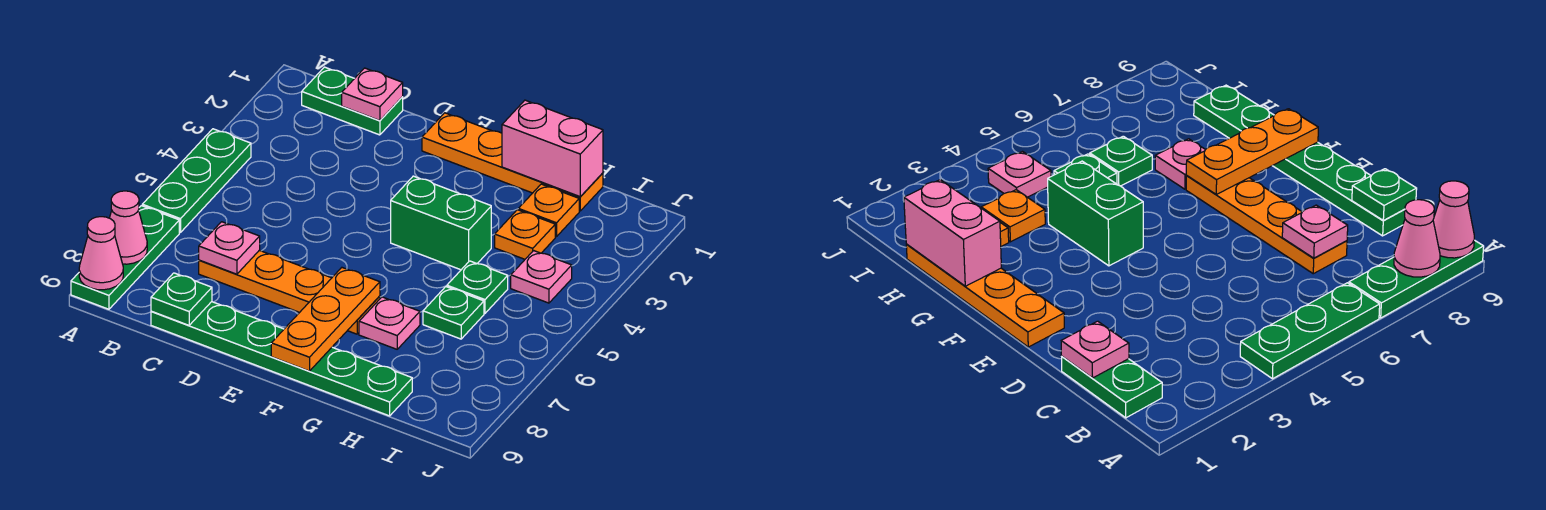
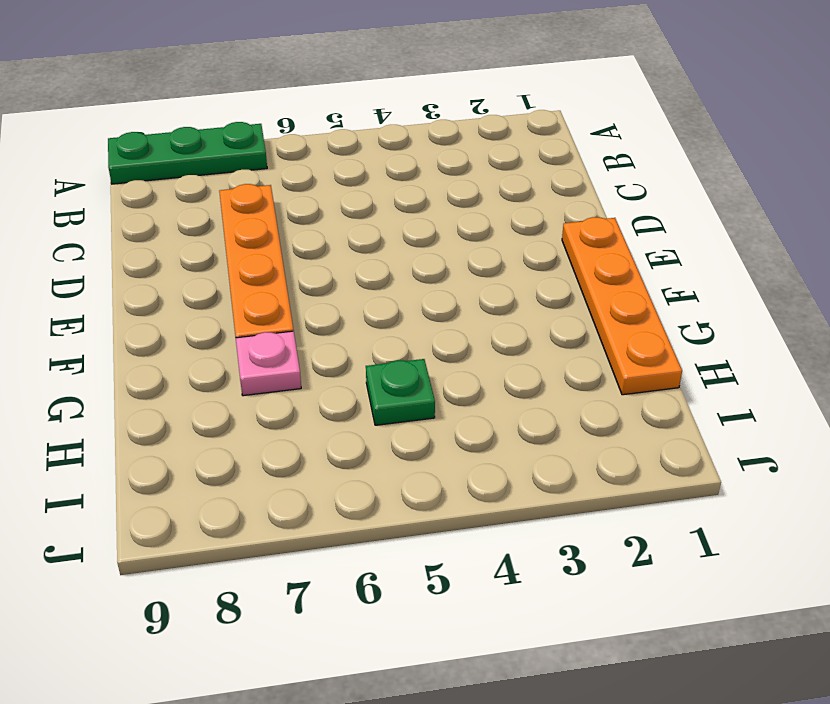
none -> green 1x3 plate [142,129,251,233]
none -> green 1x2 plate [302,67,403,135]
none -> green 1x6 plate [151,302,412,416]

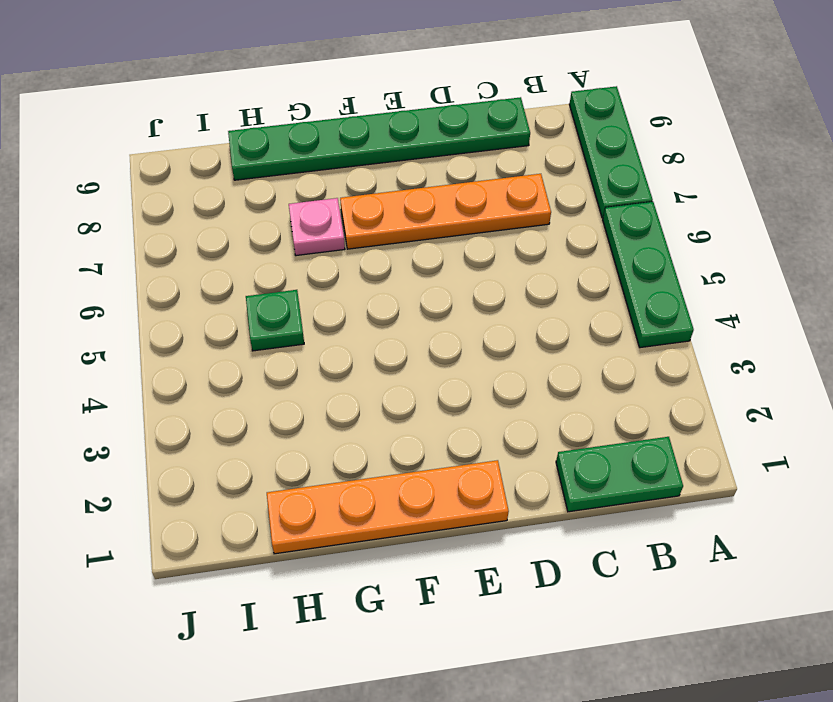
none -> green 1x2 brick [391,176,491,270]
none -> orange 1x1 plate [518,184,579,237]
none -> orange 1x1 plate [495,210,555,259]

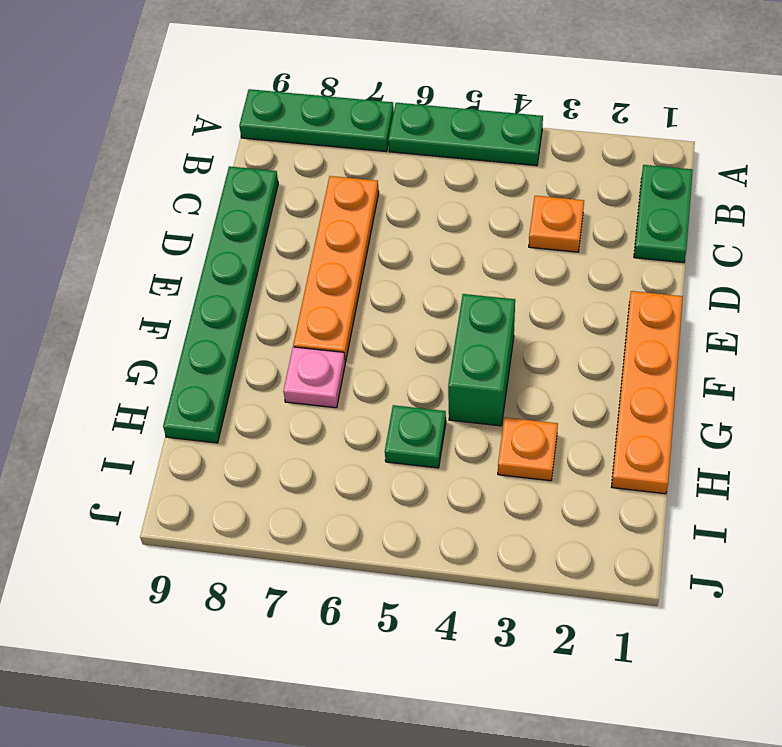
orange 1x1 plate [529,196,584,252] -> orange 1x1 plate moved to [518,184,579,237]
none -> green 1x1 plate [423,287,484,339]
none -> pink 1x1 plate [511,251,572,303]
none -> pink 1x1 cone [110,191,147,264]

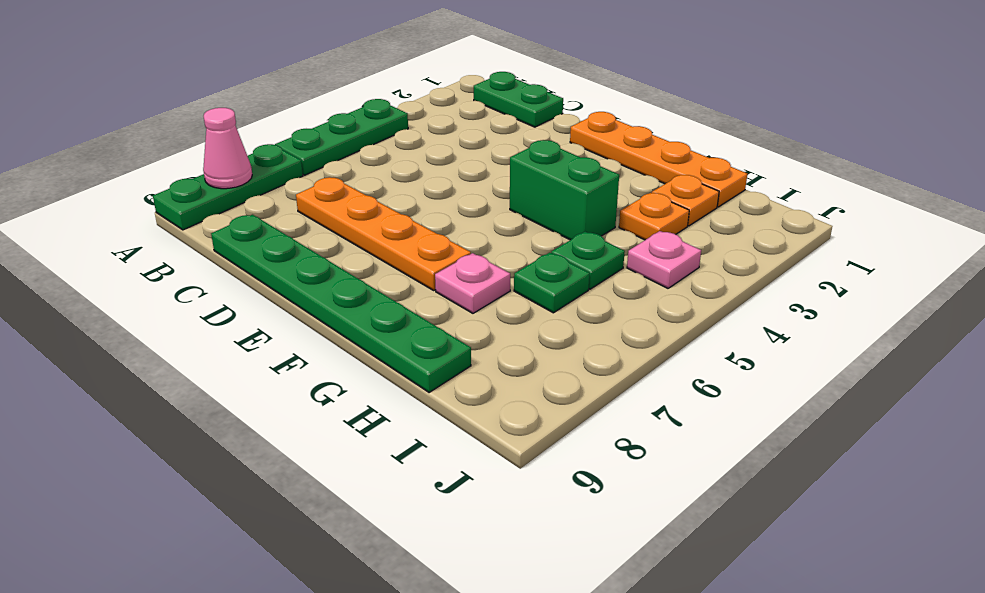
none -> pink 1x1 cone [79,217,123,290]
none -> pink 1x1 plate [342,68,403,121]
none -> pink 1x1 plate [199,222,260,274]

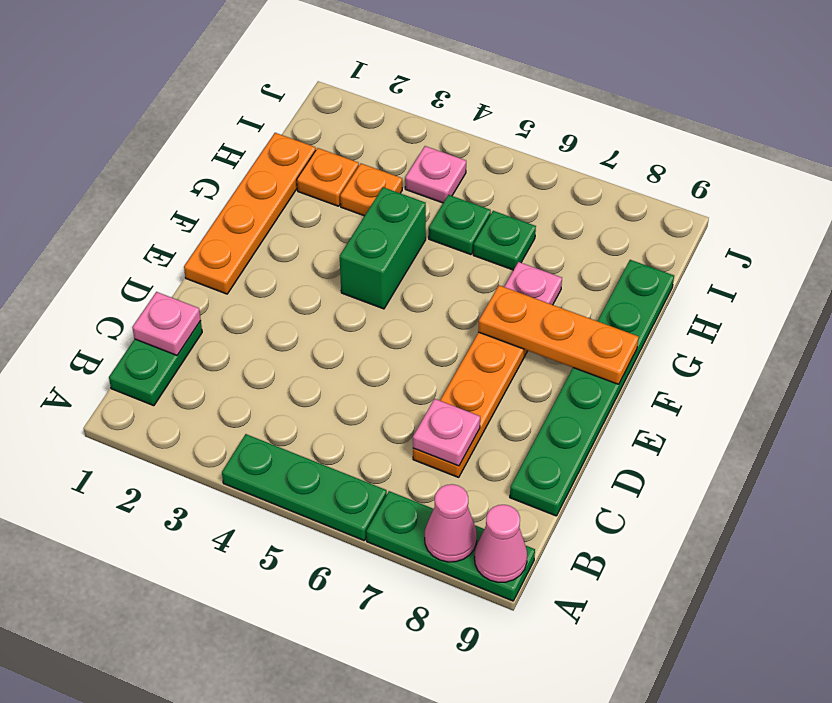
none -> green 1x1 plate [151,273,212,325]
none -> pink 1x2 brick [502,100,603,197]

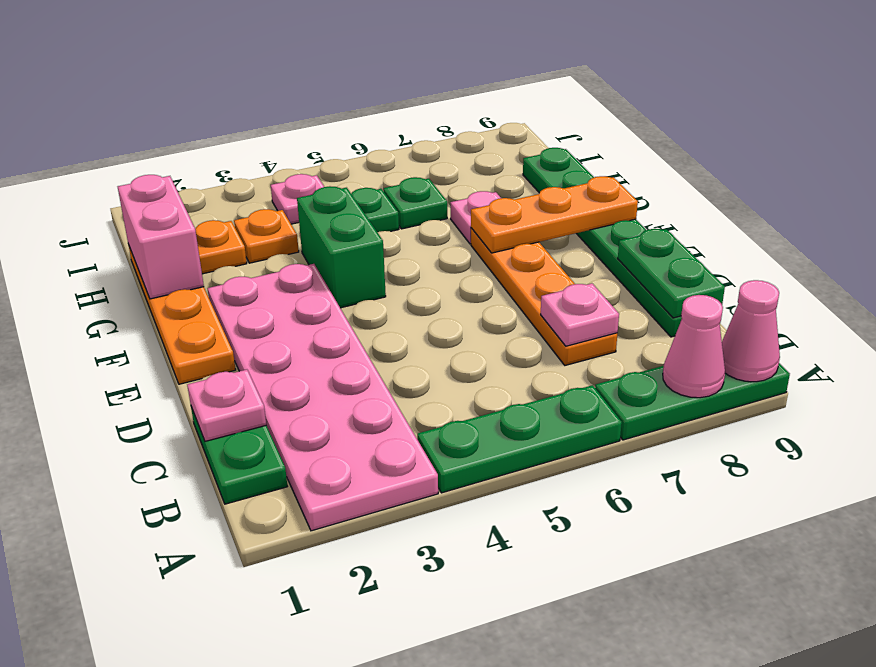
pink 2x6 plate [207,264,438,531] -> none
green 1x2 plate [618,229,725,318] -> green 1x1 plate [151,273,212,325]

